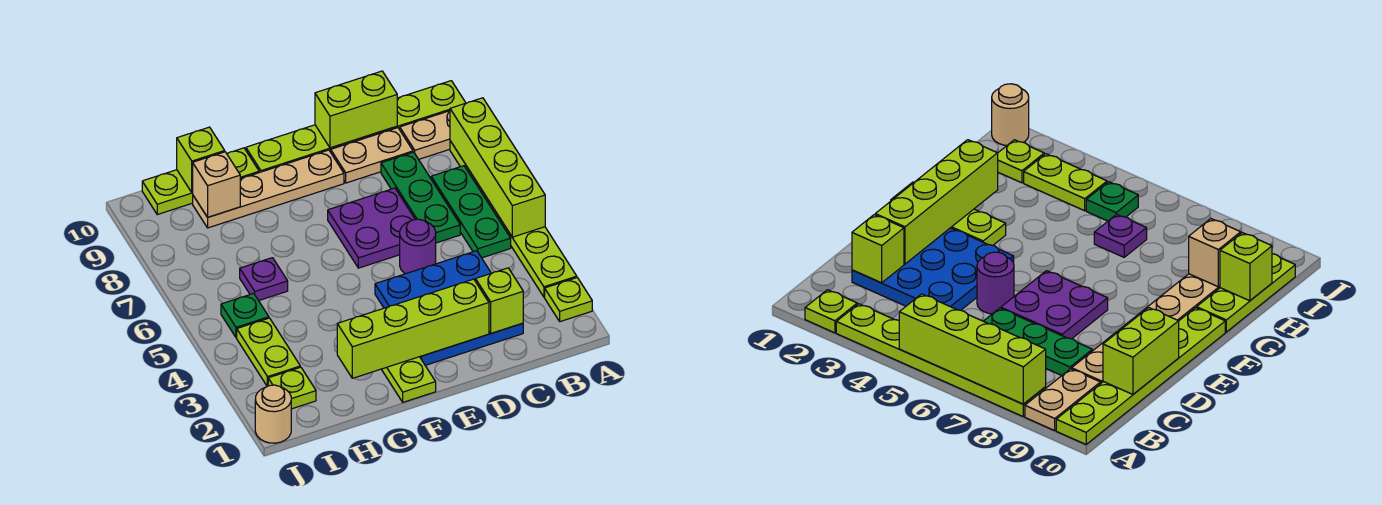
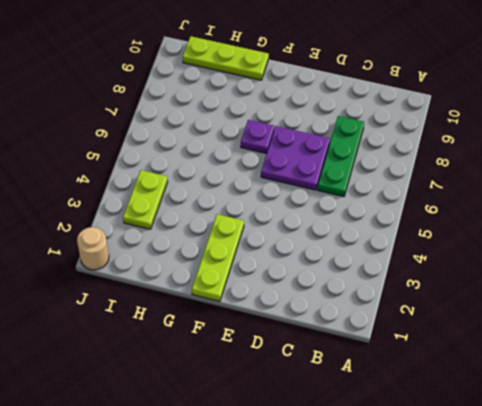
purple 1x1 plate [241,120,274,154] -> purple 1x1 plate moved to [240,258,288,301]
none -> lime 1x1 plate [545,278,592,322]
none -> lime 1x6 plate [450,141,577,297]
none -> tan 1x2 plate [400,111,450,159]

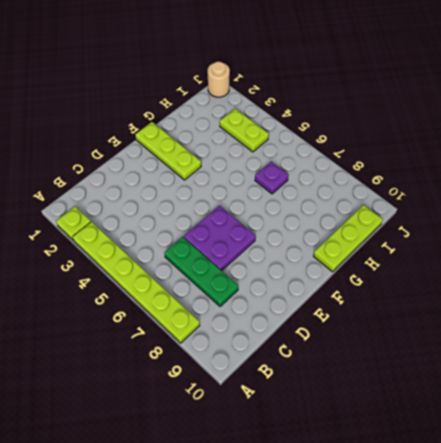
none -> tan 1x2 plate [400,111,450,159]
none -> lime 1x6 plate [246,81,466,172]
none -> green 1x3 plate [431,166,511,258]

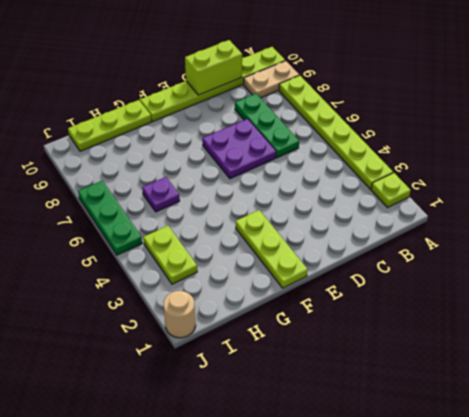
green 1x3 plate [78,181,142,255] -> green 1x3 plate moved to [431,166,511,258]
none -> blue 3x3 plate [375,251,523,365]
none -> tan 1x2 plate [331,128,413,183]
none -> purple 1x1 round brick [400,219,436,274]

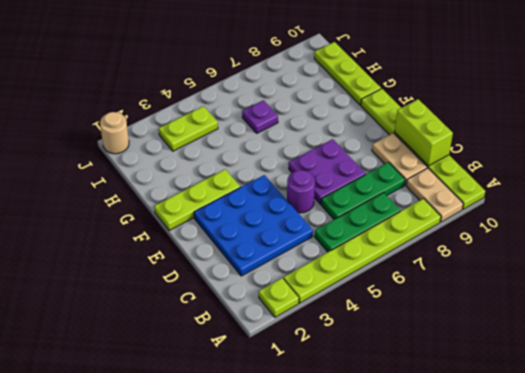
none -> tan 1x4 plate [193,150,344,228]
none -> lime 1x1 plate [268,367,316,409]
none -> green 1x1 plate [221,293,269,338]

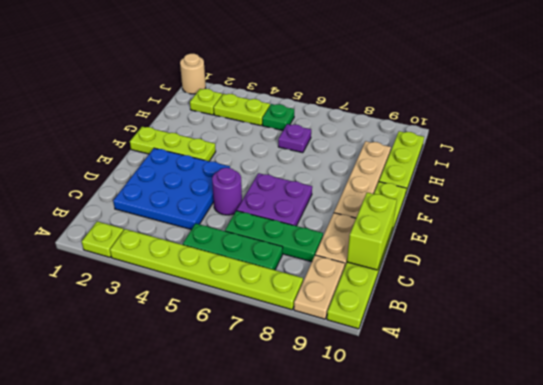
none -> lime 1x4 brick [450,98,545,237]
none -> lime 1x1 brick [476,268,523,333]
none -> lime 1x4 brick [337,279,489,378]

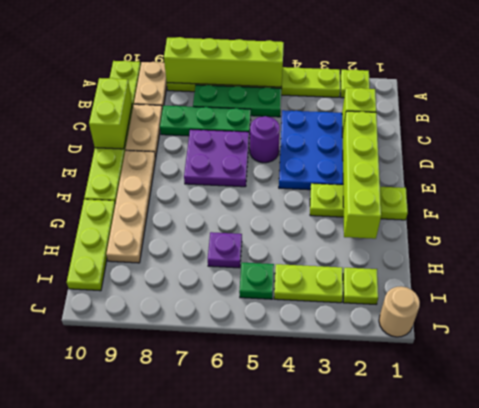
none -> tan 1x1 brick [193,152,240,217]
none -> lime 1x1 brick [177,127,225,193]

